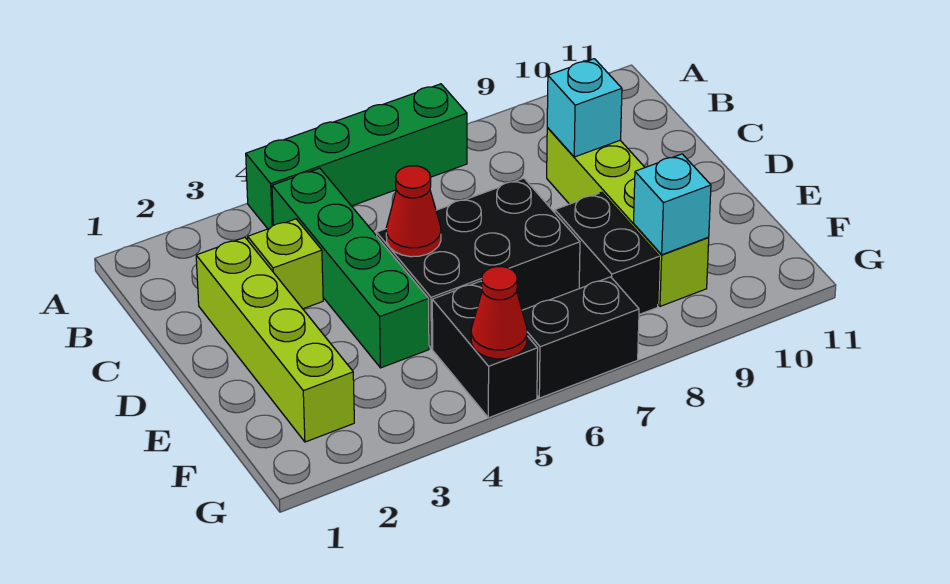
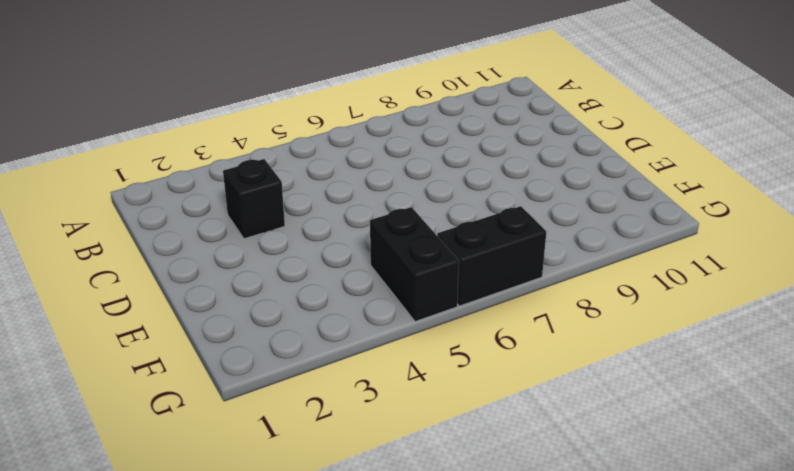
black 1x1 brick [223,159,285,239] -> lime 1x1 brick [248,219,323,309]
none -> green 1x4 brick [246,84,467,229]
none -> green 1x4 brick [272,168,429,368]
none -> lime 1x4 brick [196,237,354,442]

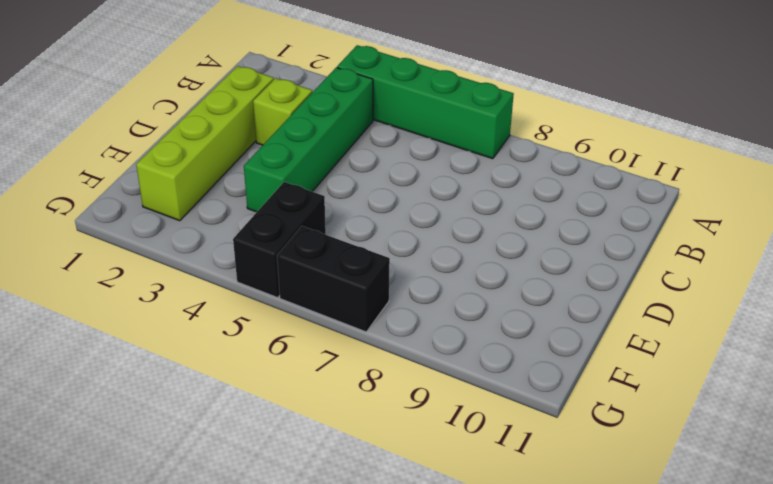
none -> lime 1x4 brick [547,128,709,306]
none -> black 2x3 brick [376,178,580,349]
none -> black 1x2 brick [555,192,659,314]

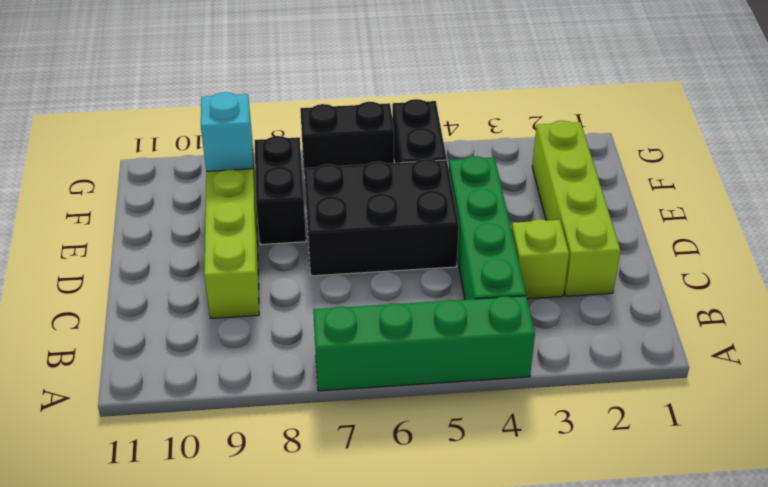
none -> cyan 1x1 brick [547,59,622,157]
none -> red 1x1 cone [386,166,441,257]
none -> red 1x1 cone [471,267,527,359]

